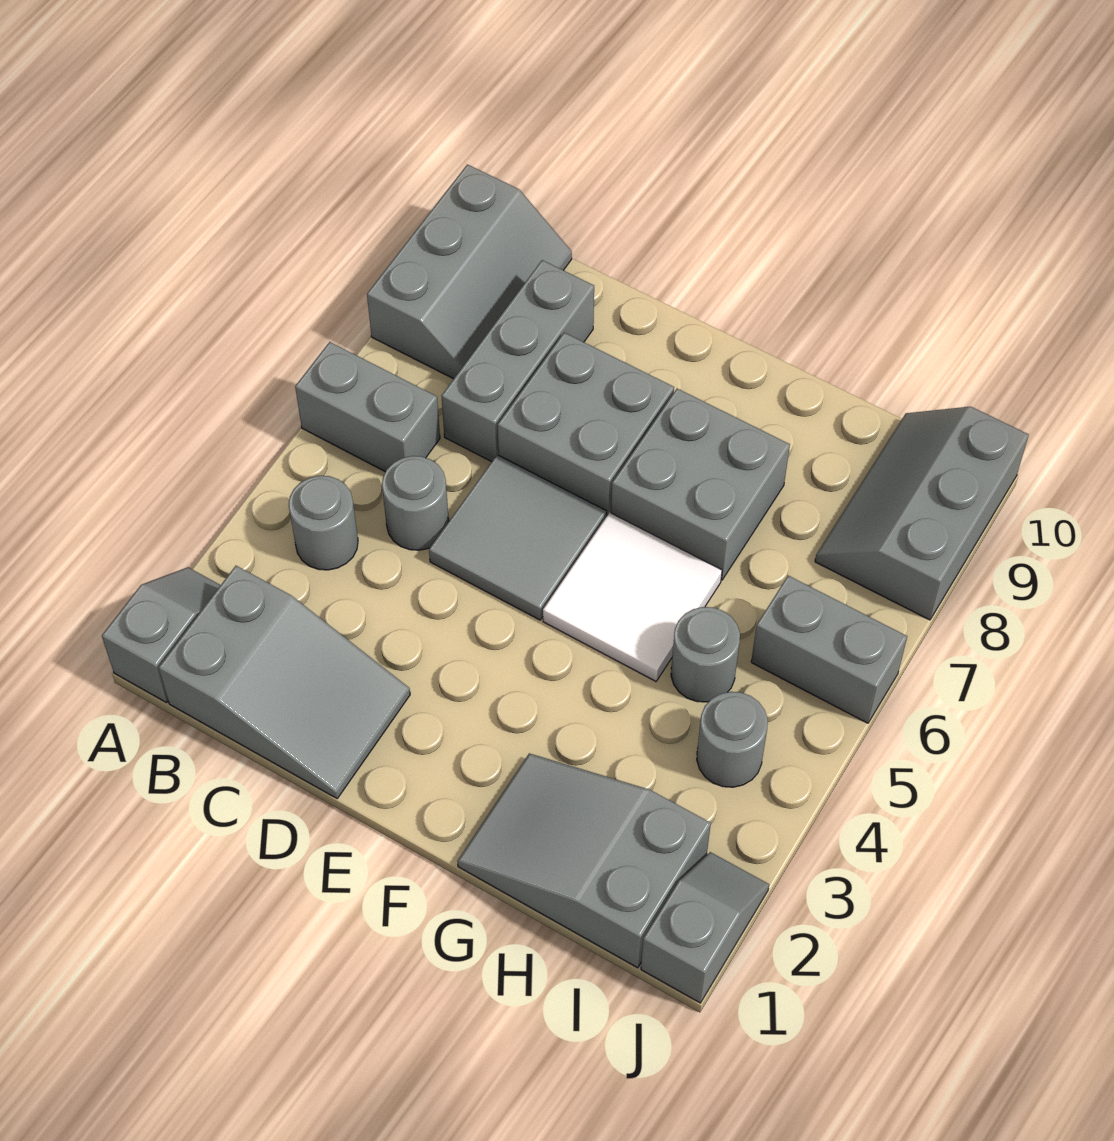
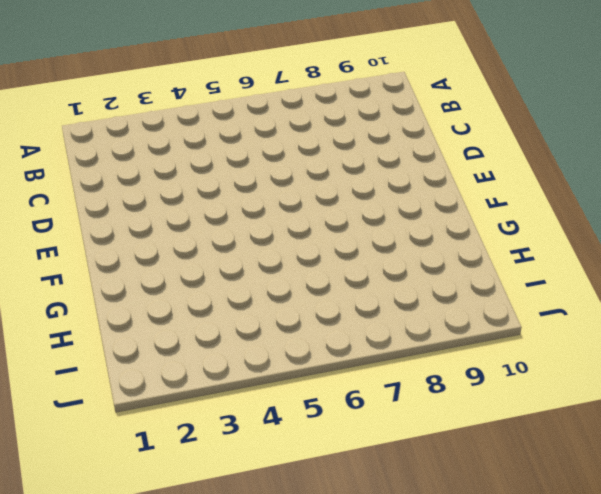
none -> grey 1x2 slope [102,567,221,703]
none -> grey 1x2 brick [295,342,440,472]
none -> grey 2x3 slope [367,164,572,379]

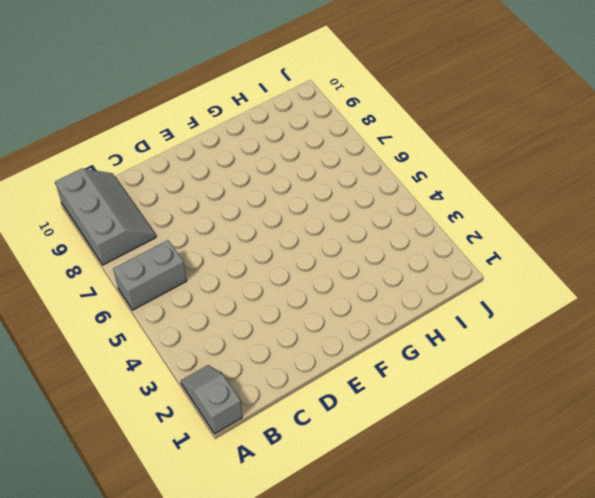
none -> grey 2x3 slope [159,566,410,798]
none -> grey 1x1 round brick [289,476,358,570]
none -> grey 1x1 round brick [382,456,449,550]

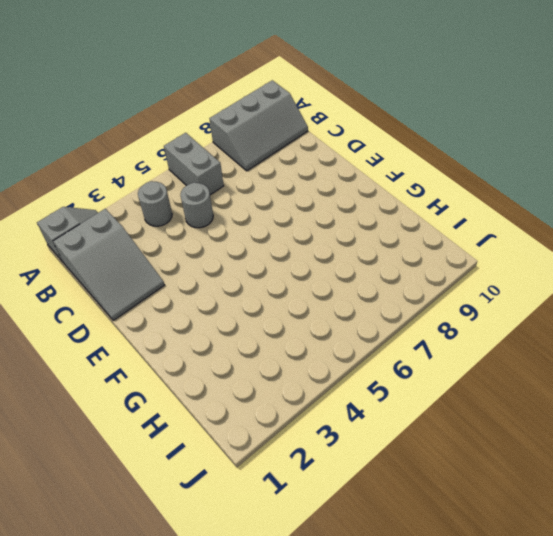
none -> grey 1x3 brick [442,260,594,462]
none -> grey 2x2 tile [429,455,607,620]
none -> grey 2x2 brick [498,333,674,515]

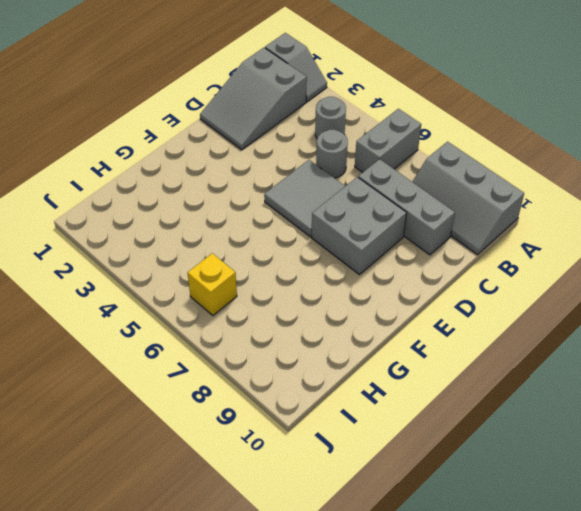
yellow 1x1 brick [188,253,237,315] -> grey 1x2 brick [751,576,907,723]
none -> white 2x2 tile [543,512,722,681]
none -> grey 2x2 brick [611,389,790,580]
none -> grey 2x3 slope [457,753,711,968]

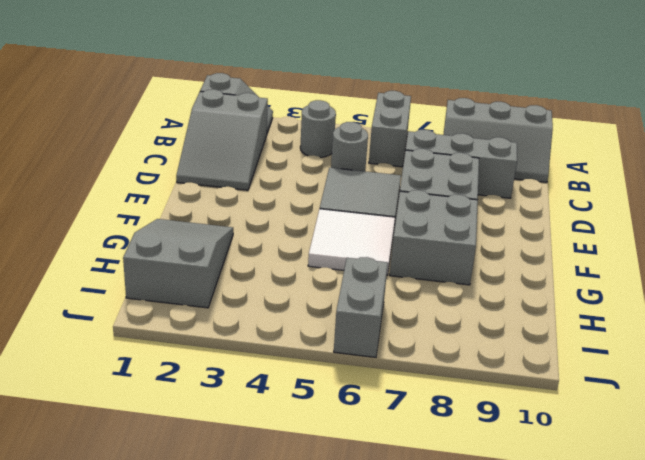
none -> grey 1x1 round brick [671,607,740,702]
none -> grey 1x1 round brick [697,692,768,787]
none -> grey 2x3 slope [815,407,1029,620]

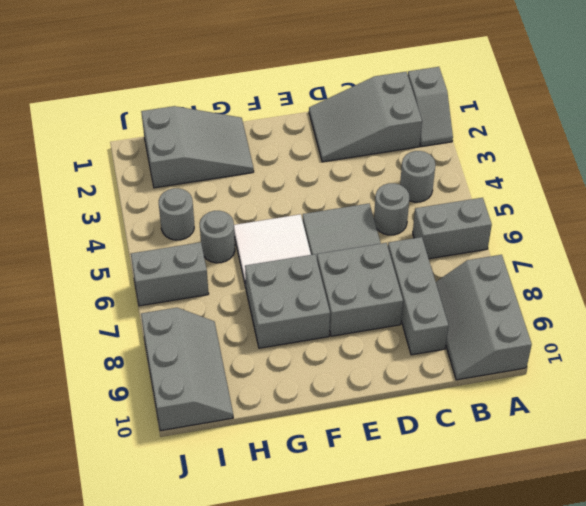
none -> grey 1x2 slope [641,852,769,1003]

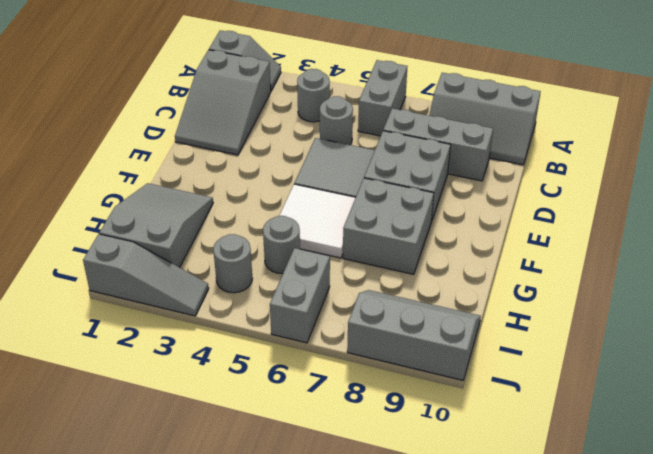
grey 1x3 slope [83,234,209,316] -> grey 1x2 slope [641,852,769,1003]

